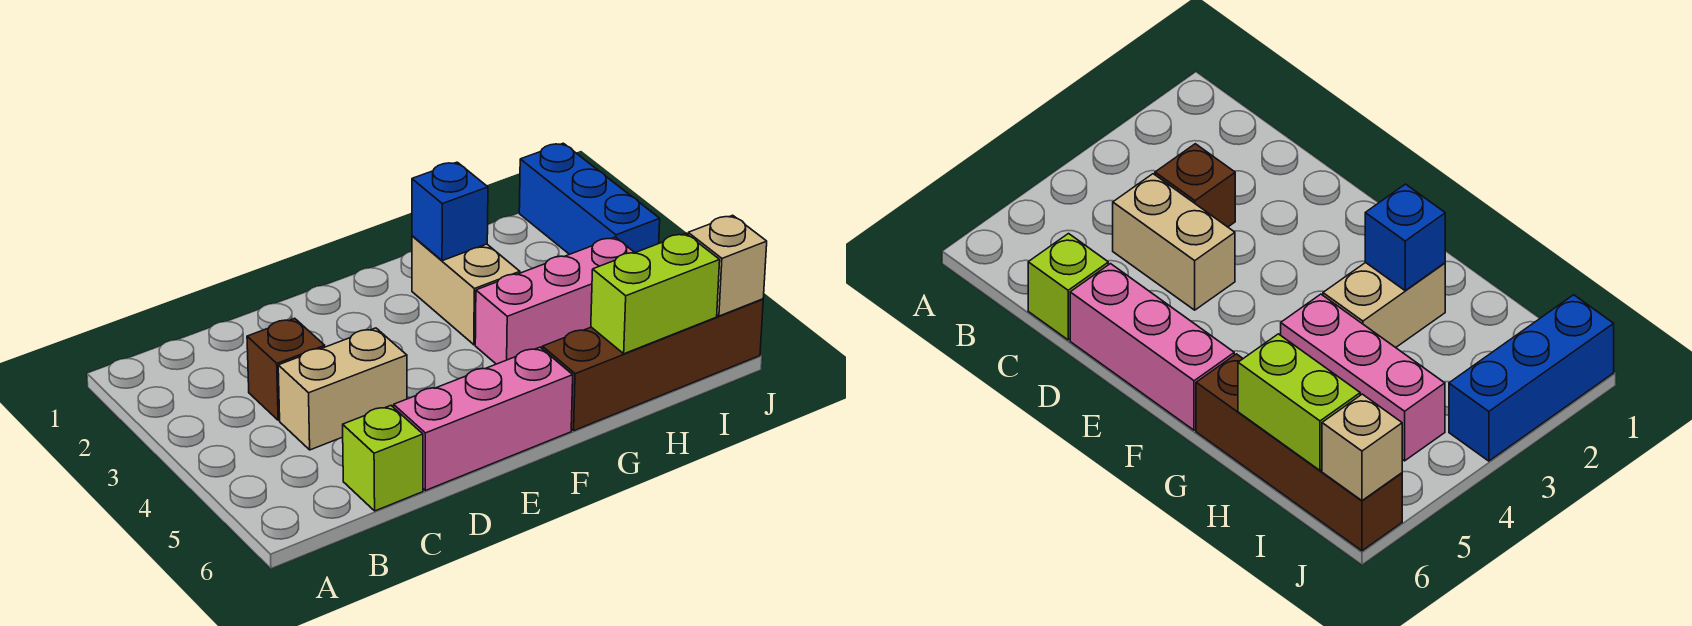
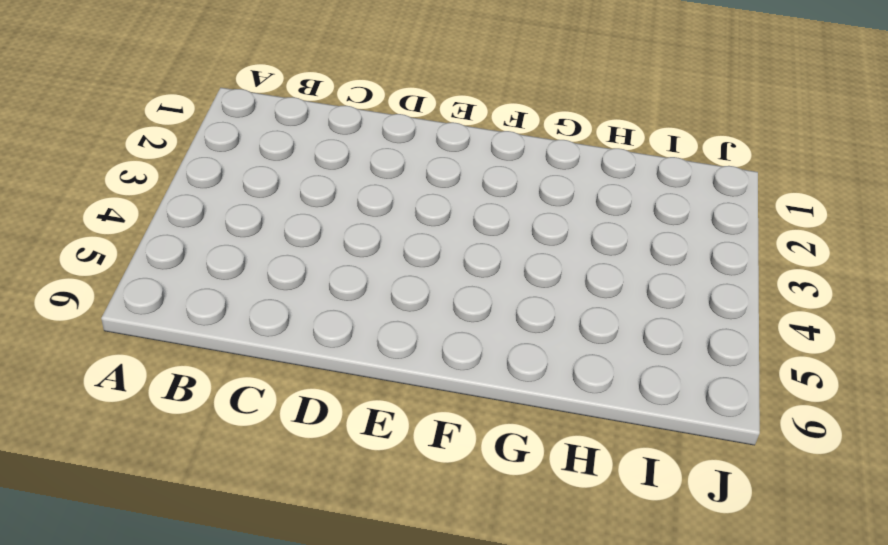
none -> brown 1x1 brick [247,318,325,420]
none -> tan 1x2 brick [278,328,407,450]

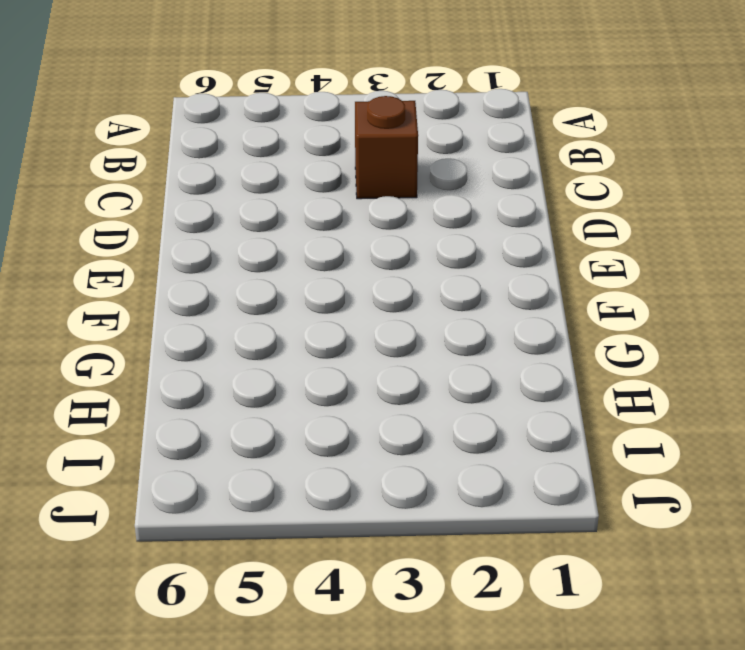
none -> tan 1x2 brick [278,328,407,450]
none -> lime 1x1 brick [343,406,423,511]

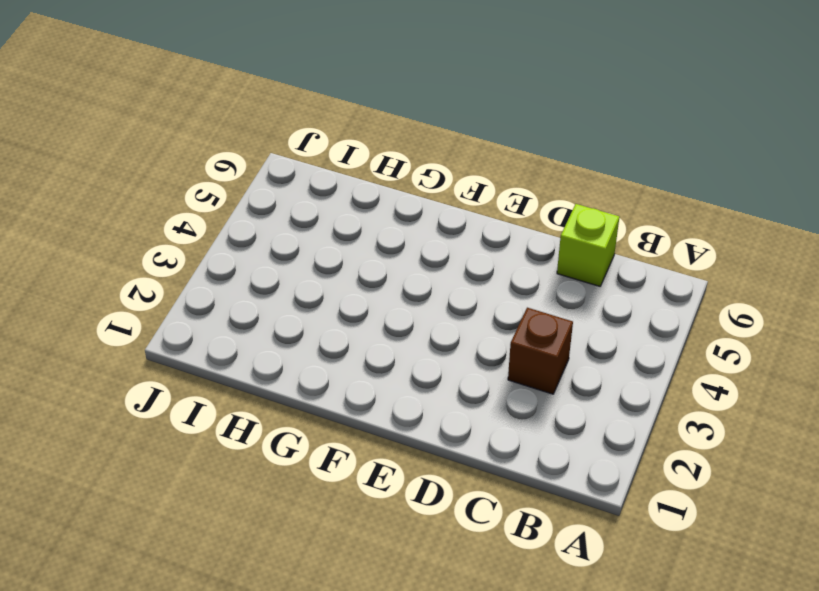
none -> tan 1x2 brick [278,328,407,450]
none -> pink 1x3 brick [394,347,573,491]

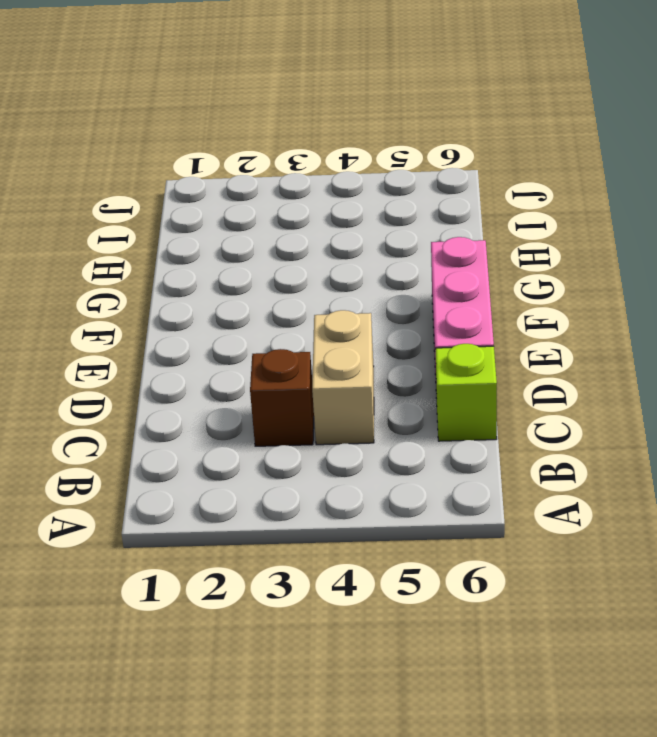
none -> tan 1x2 brick [412,236,520,345]
none -> pink 1x3 brick [475,237,635,364]

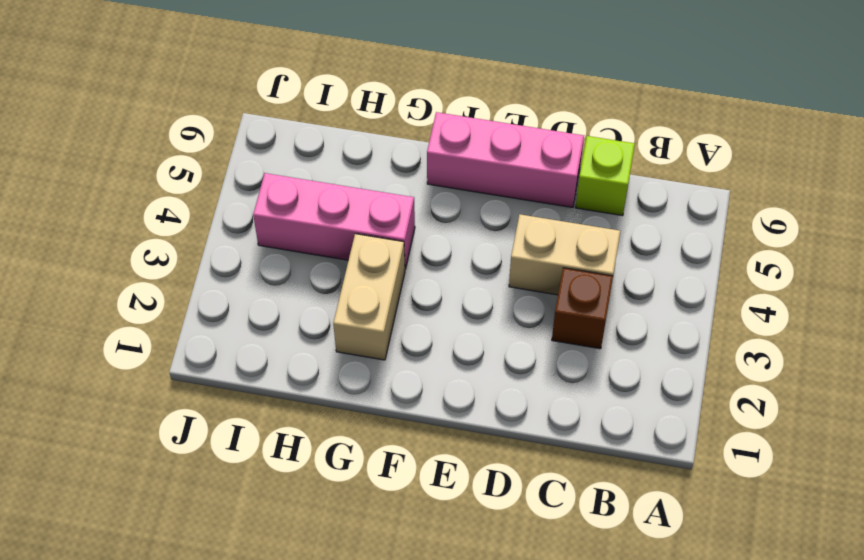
none -> brown 1x4 brick [542,299,763,431]
none -> blue 1x3 brick [519,143,660,254]

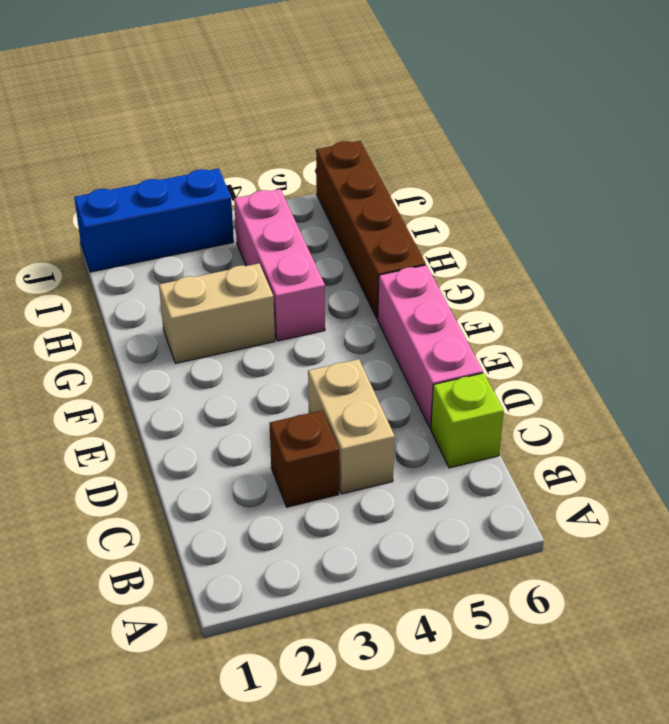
none -> blue 1x1 brick [412,162,488,261]
none -> lime 1x2 brick [591,233,720,354]

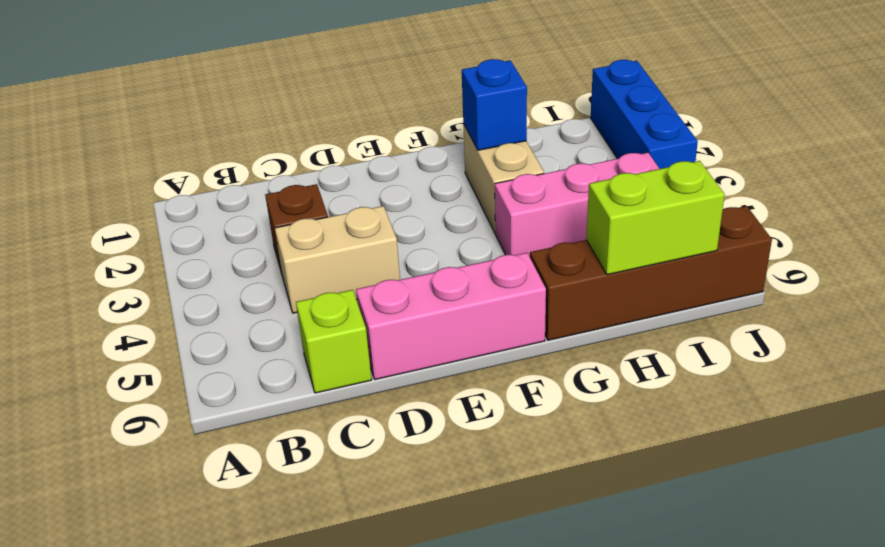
none -> tan 1x1 brick [688,215,767,316]

